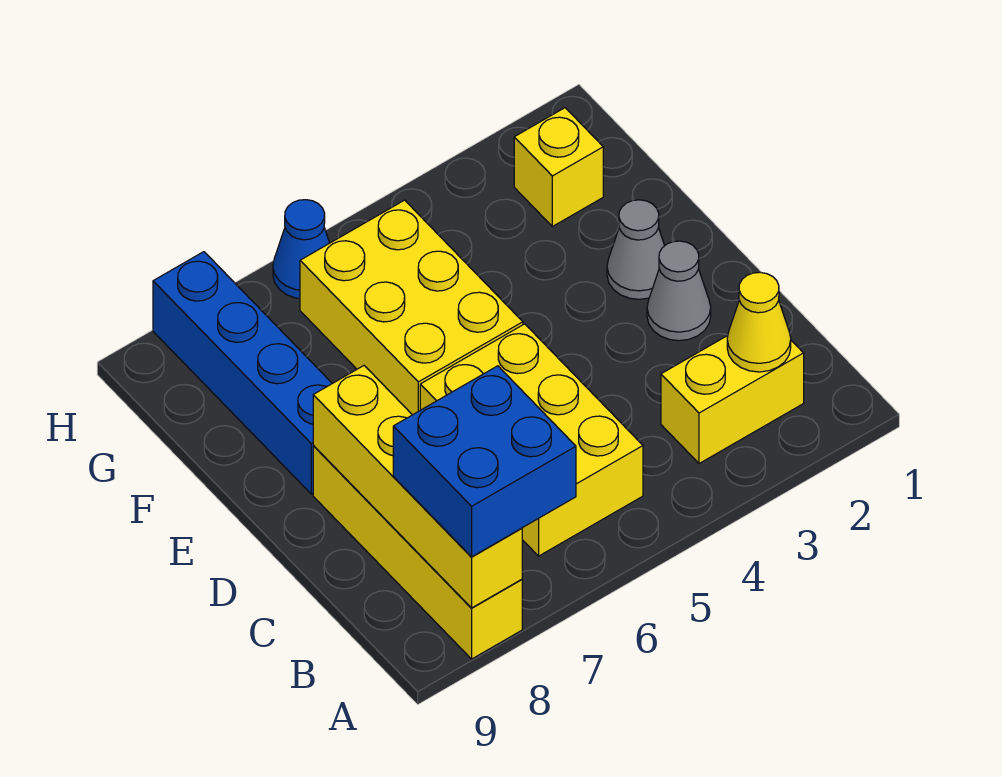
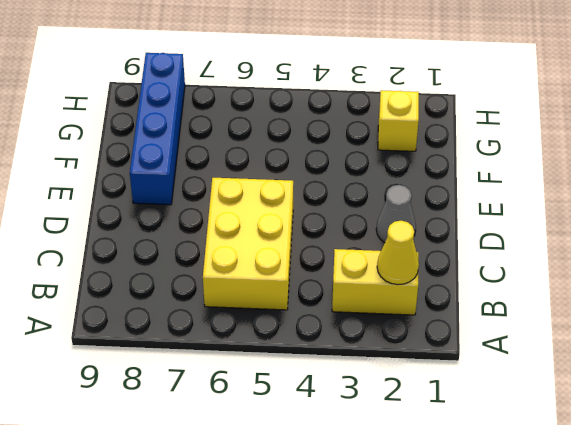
none -> yellow 1x4 brick [313,446,522,659]
none -> grey 1x1 cone [607,200,665,299]
none -> yellow 2x3 brick [300,200,523,415]

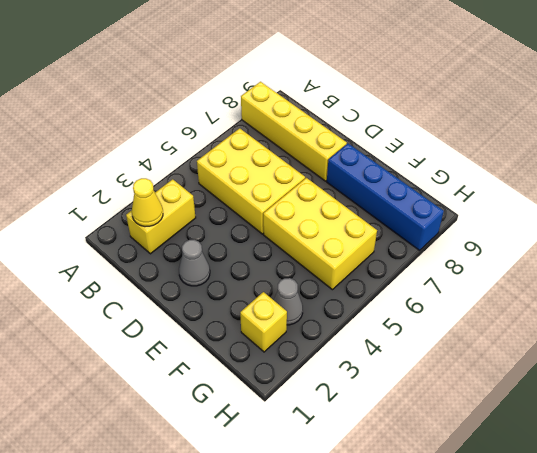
grey 1x1 cone [274,278,303,325] -> grey 1x1 cone moved to [607,200,665,299]
none -> blue 1x1 cone [273,200,329,299]
none -> yellow 1x4 brick [313,366,522,608]
none -> blue 2x2 brick [393,366,576,557]

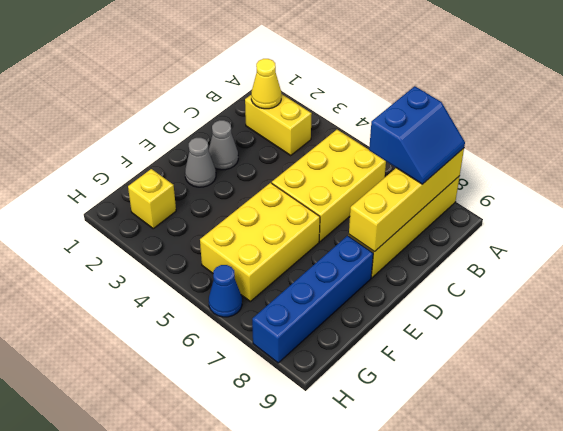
blue 2x2 slope [369,86,465,184] -> blue 2x2 brick [393,366,576,557]

